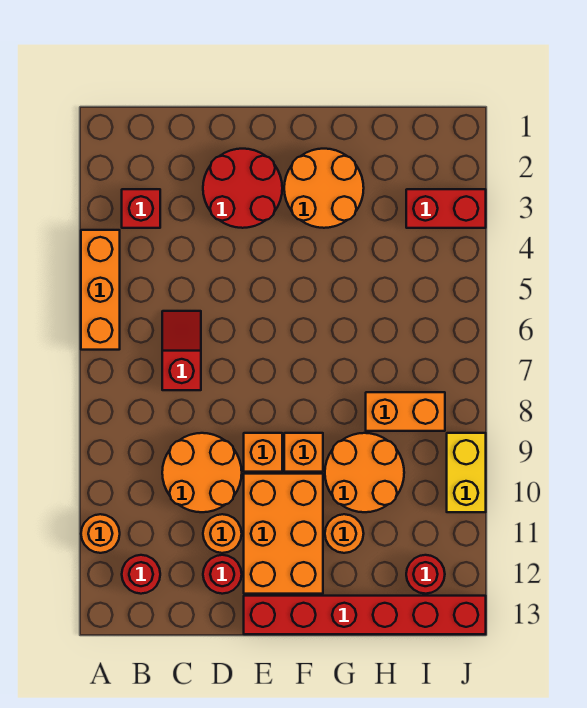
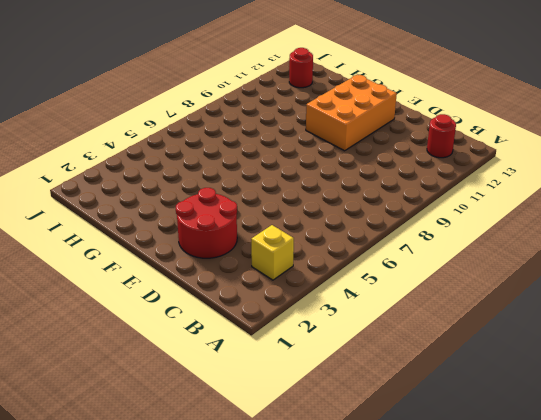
yellow 1x1 brick [251,225,294,280] -> red 1x1 brick [122,189,160,228]
none -> orange 1x3 brick [81,230,120,350]
none -> orange 1x1 round brick [81,514,120,553]
none -> red 1x2 slope [162,311,201,390]

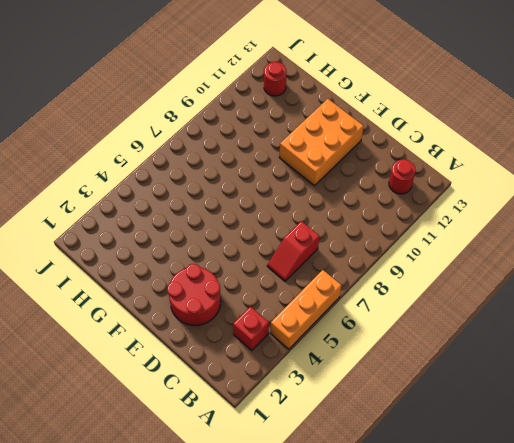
none -> orange 1x1 round brick [81,514,120,553]
none -> orange 2x2 round brick [162,433,242,512]
none -> orange 1x1 round brick [203,514,242,553]

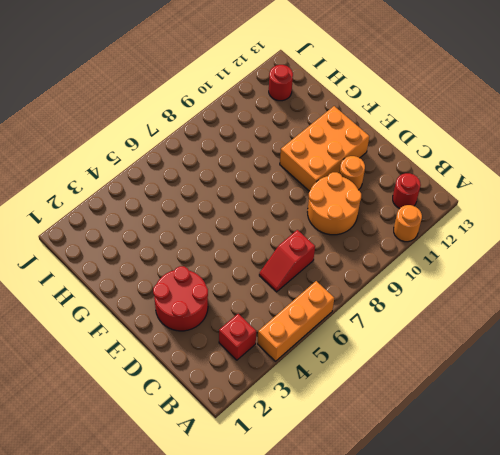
none -> red 1x1 round brick [203,555,242,594]
none -> orange 1x1 brick [244,433,282,472]
none -> red 1x6 brick [244,596,486,634]

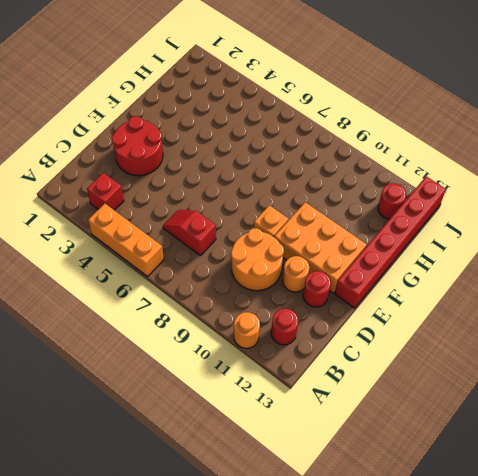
none -> orange 2x2 round brick [284,149,364,228]
none -> orange 1x1 brick [284,433,323,472]
none -> orange 2x2 round brick [325,433,404,512]

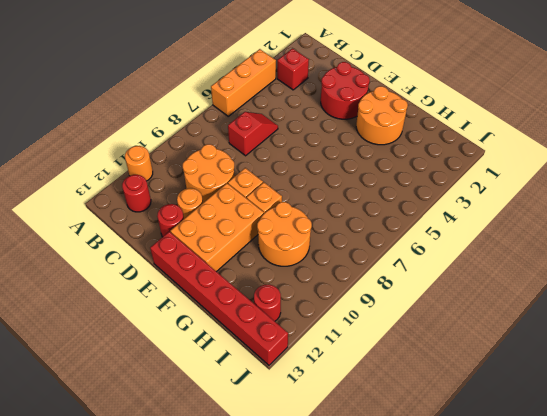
none -> orange 1x1 round brick [325,514,364,553]
none -> orange 1x2 brick [366,392,445,431]
none -> red 1x2 brick [406,189,486,228]

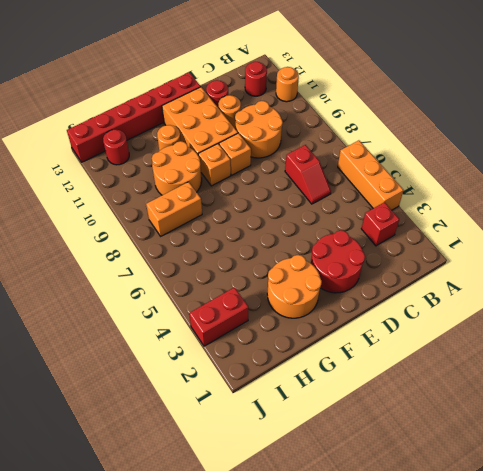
none -> yellow 1x2 brick [447,433,486,512]

